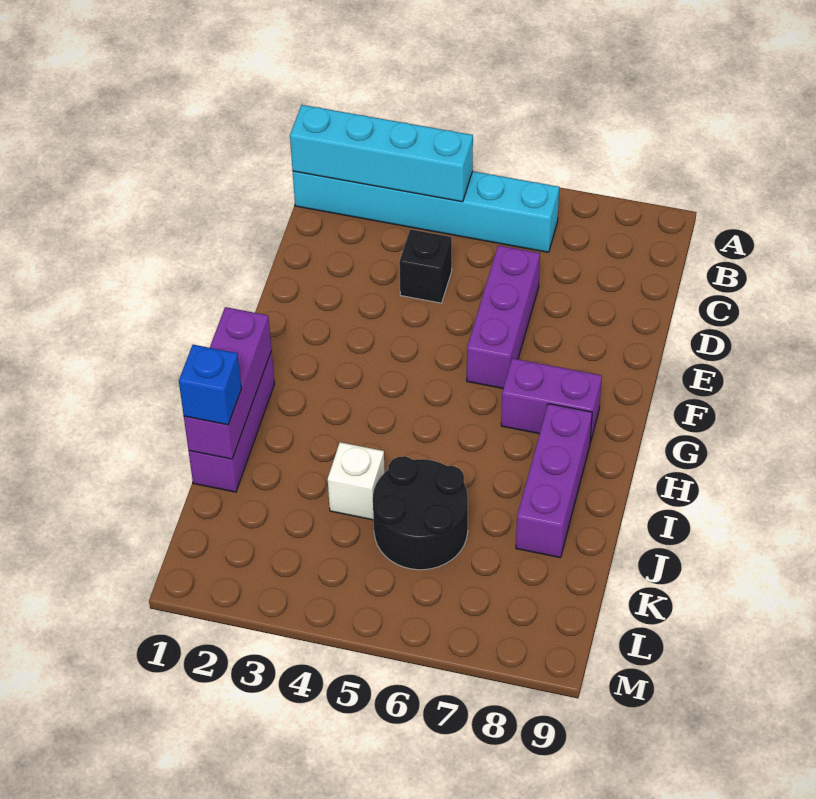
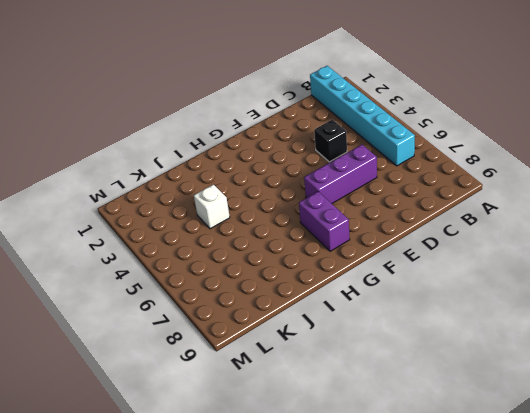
none -> purple 1x3 brick [189,351,275,492]
none -> purple 1x3 brick [516,404,592,558]

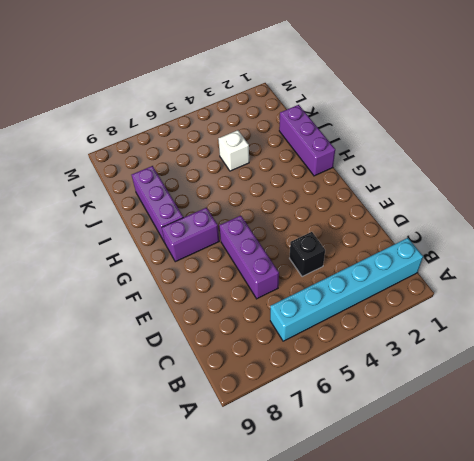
none -> black 2x2 round brick [373,456,468,570]
none -> cyan 1x4 brick [290,105,473,202]

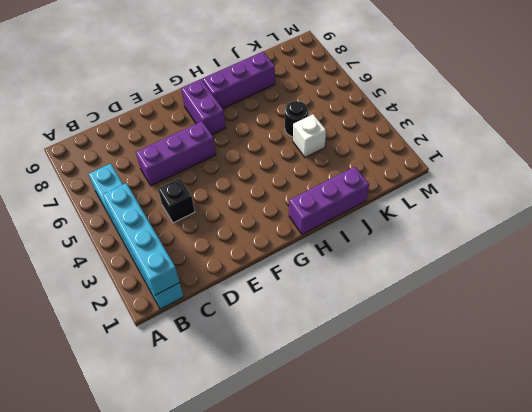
black 1x1 round brick [285,101,308,137] -> black 2x2 round brick [373,456,468,570]
none -> purple 1x3 brick [184,307,271,459]
none -> blue 1x1 brick [179,345,241,425]

